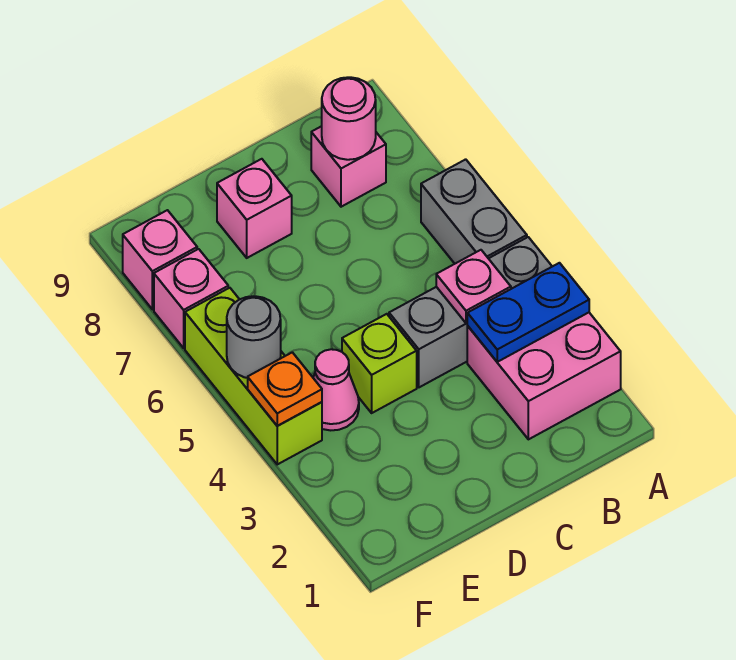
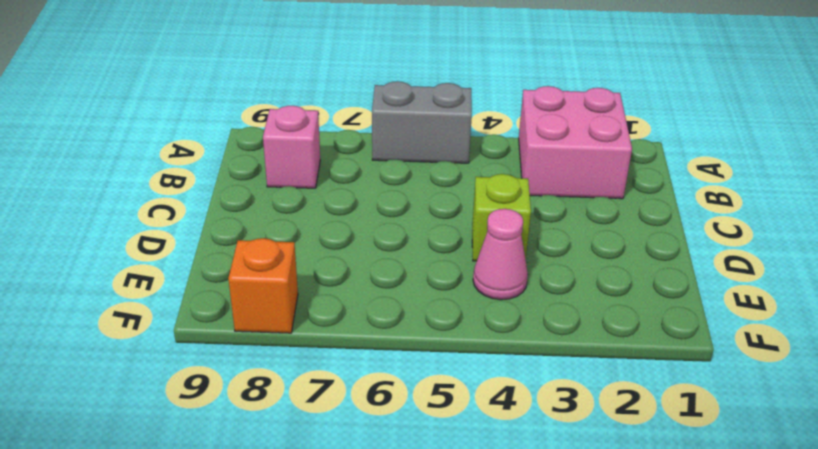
orange 1x1 brick [228,238,298,333] -> pink 1x1 brick [123,210,197,309]
none -> grey 1x3 brick [389,237,552,387]
none -> pink 1x1 brick [217,159,292,258]
none -> lime 1x3 brick [185,288,322,464]

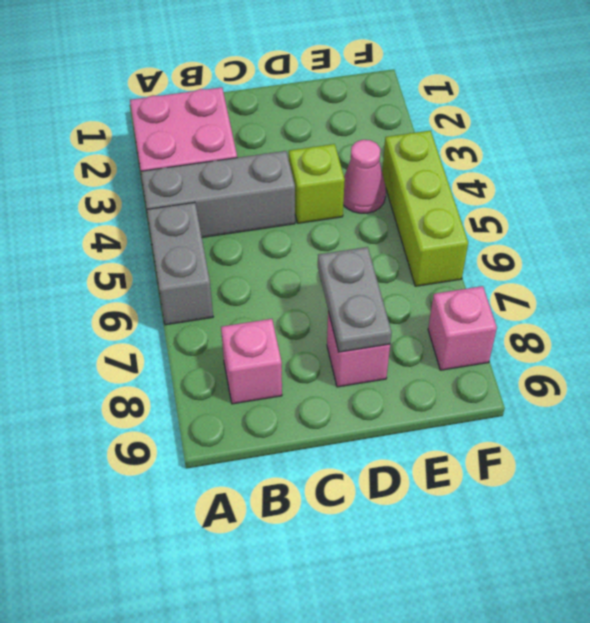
grey 1x2 plate [318,247,392,352] -> none
none -> pink 1x1 brick [154,249,228,348]
none -> blue 1x2 plate [467,263,589,362]
none -> pink 1x1 plate [436,250,511,323]

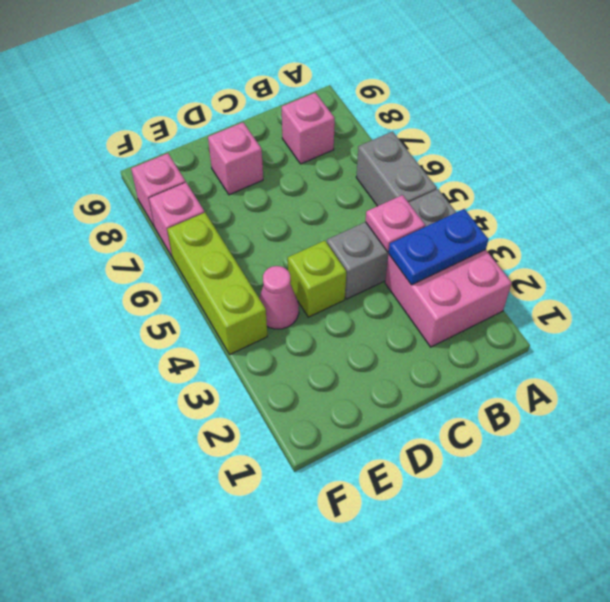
none -> pink 1x1 round brick [322,77,376,160]
none -> orange 1x1 plate [248,352,322,426]
none -> grey 1x1 round brick [227,296,281,378]

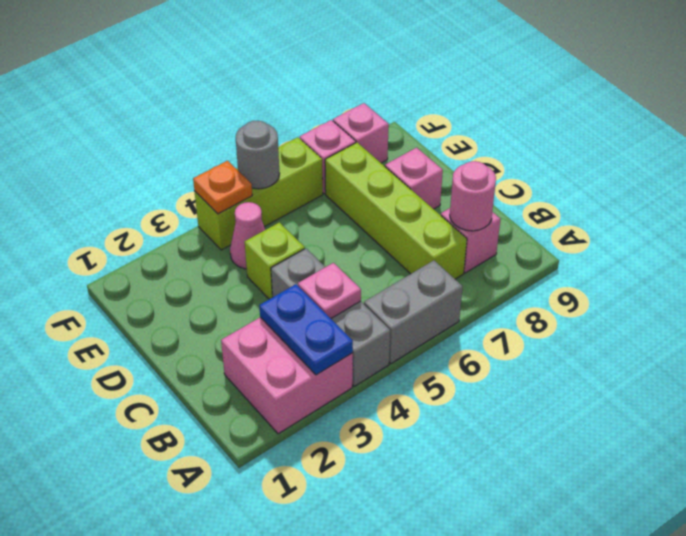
lime 1x4 brick [325,143,467,279] -> none

